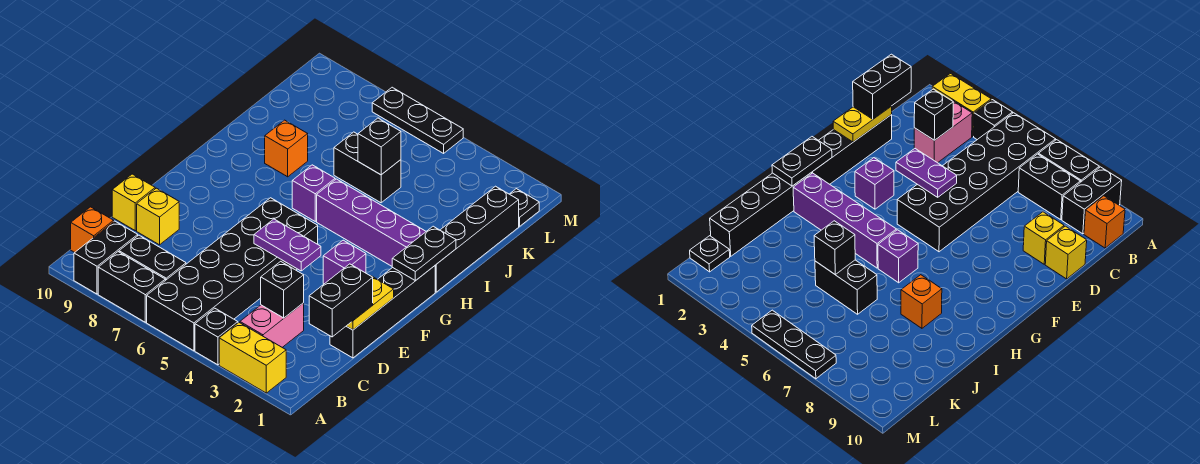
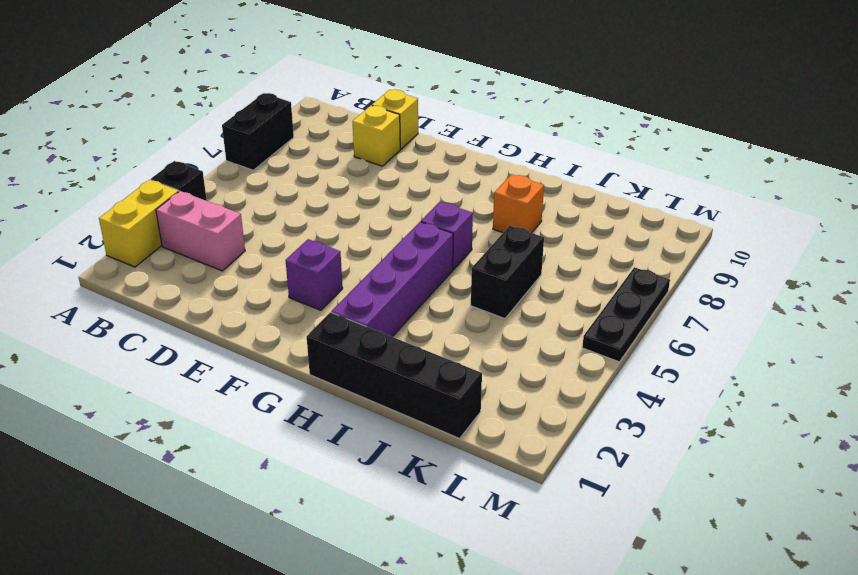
none -> black 2x6 brick [147,198,318,351]
none -> black 1x2 brick [74,221,138,294]
none -> black 1x2 brick [119,235,186,281]

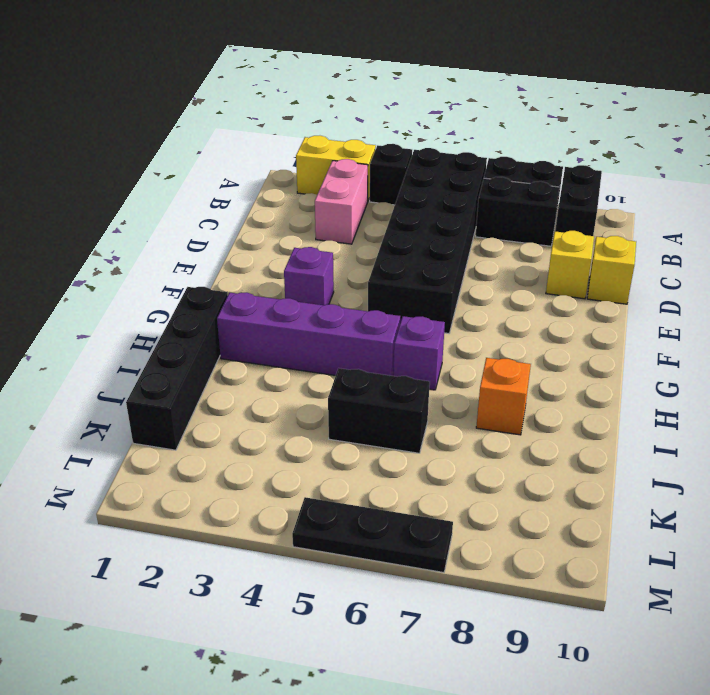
none -> orange 1x1 brick [71,207,114,252]
none -> black 1x4 brick [330,266,435,358]
none -> black 1x1 plate [510,189,539,226]

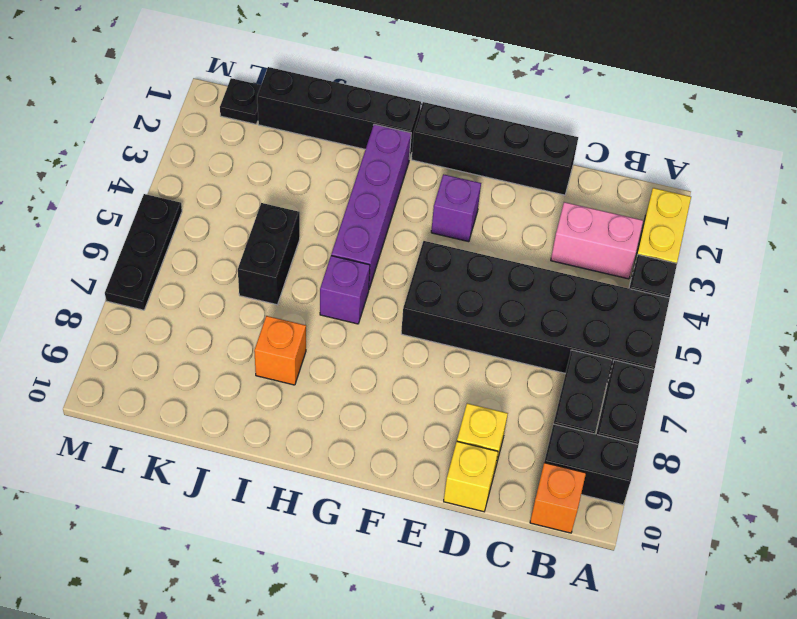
none -> black 1x1 brick [261,261,304,318]
none -> yellow 1x2 plate [347,277,394,330]
none -> purple 1x2 plate [254,219,321,271]

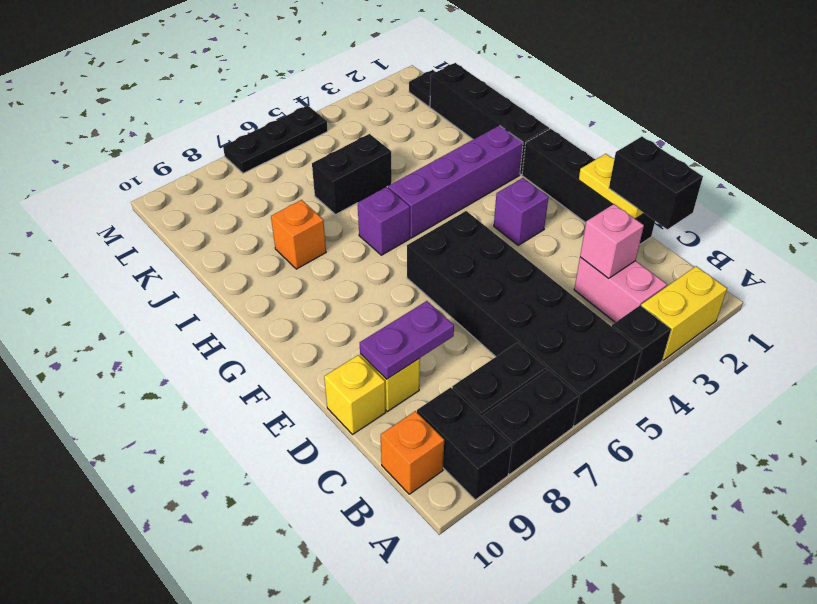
pink 1x1 brick [580,204,644,278] -> black 1x1 brick [261,261,304,318]
purple 1x2 plate [360,301,454,379] -> purple 1x2 plate moved to [254,219,321,271]
none -> black 1x2 plate [392,226,456,281]
none -> black 1x1 brick [358,118,401,175]

